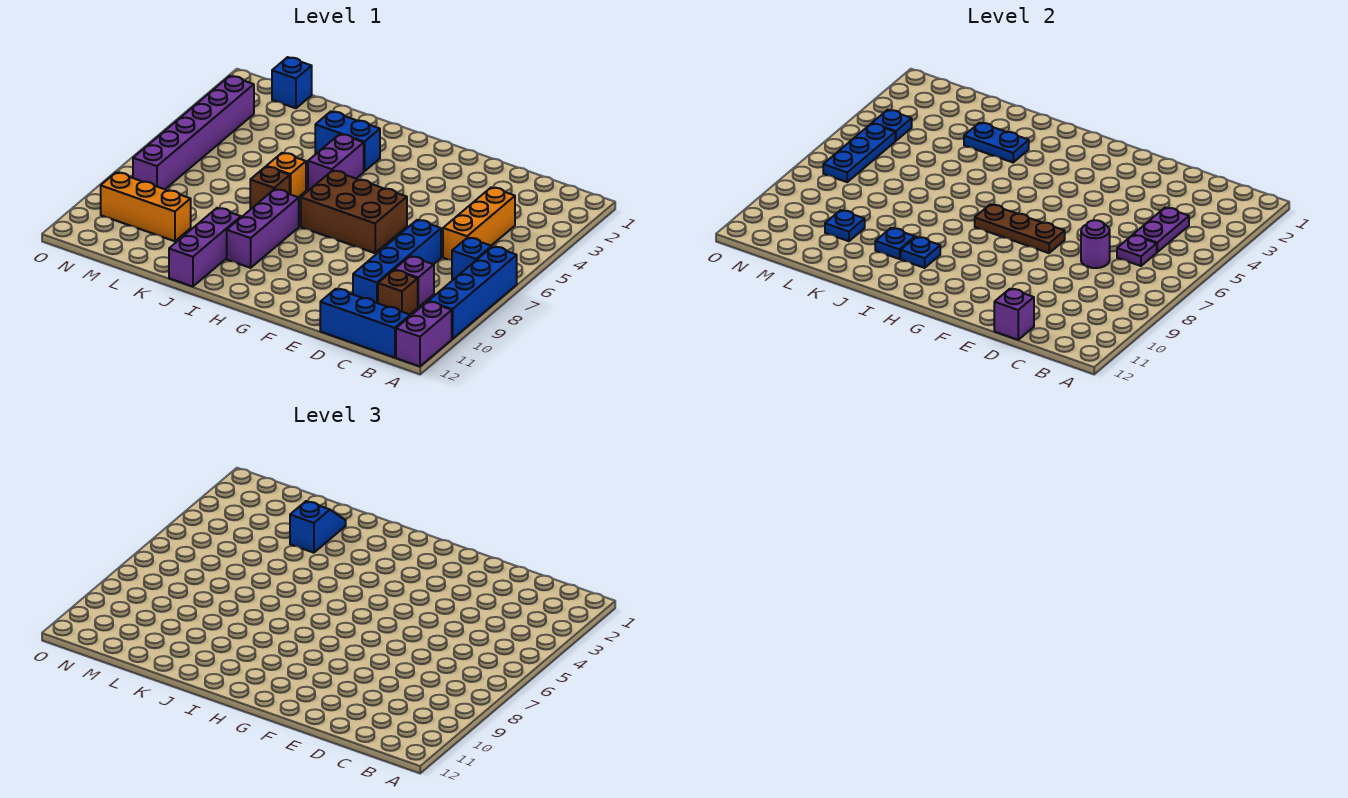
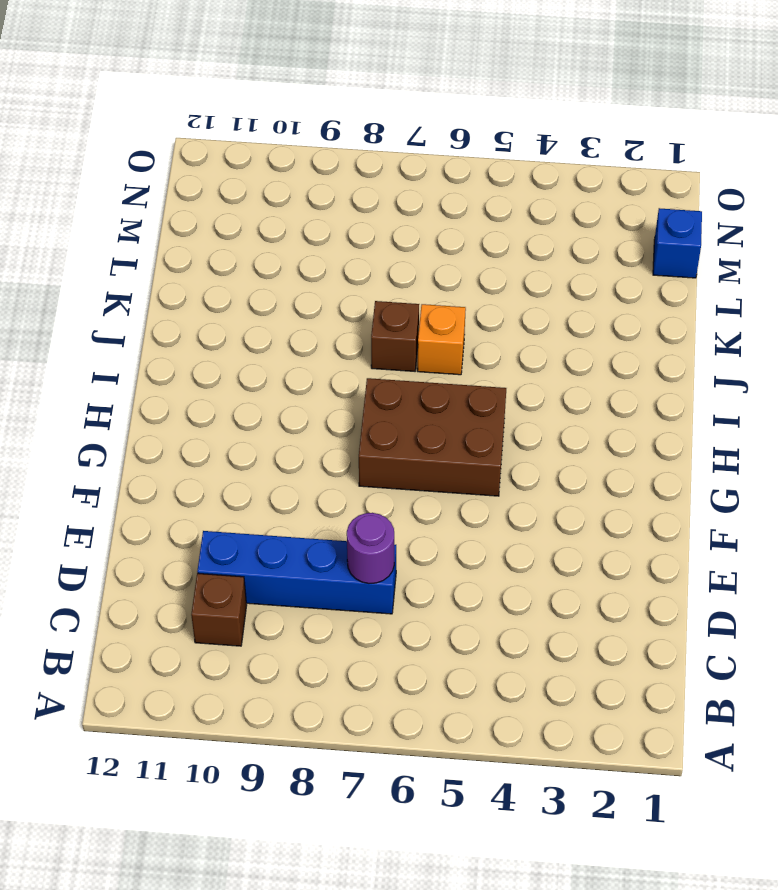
brown 2x3 brick [359,378,506,496] -> brown 2x3 brick turned to [301,170,407,253]
none -> blue 1x4 brick [429,247,517,339]
none -> purple 1x2 brick [396,302,452,366]
none -> blue 1x1 brick [452,238,492,280]
none -> blue 1x3 brick [320,289,410,358]

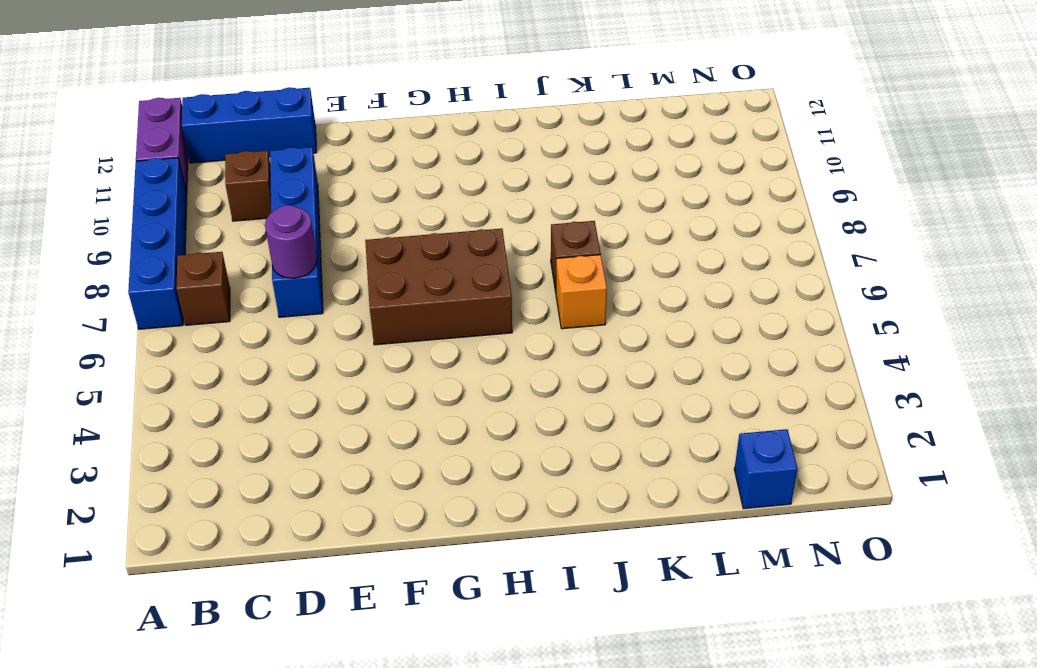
brown 1x1 brick [176,252,230,325] -> blue 1x1 brick [452,238,492,280]
none -> orange 1x3 brick [443,187,515,260]
none -> purple 1x1 brick [394,256,434,307]
none -> blue 1x2 brick [315,111,380,171]
none -> purple 1x2 brick [308,134,364,191]

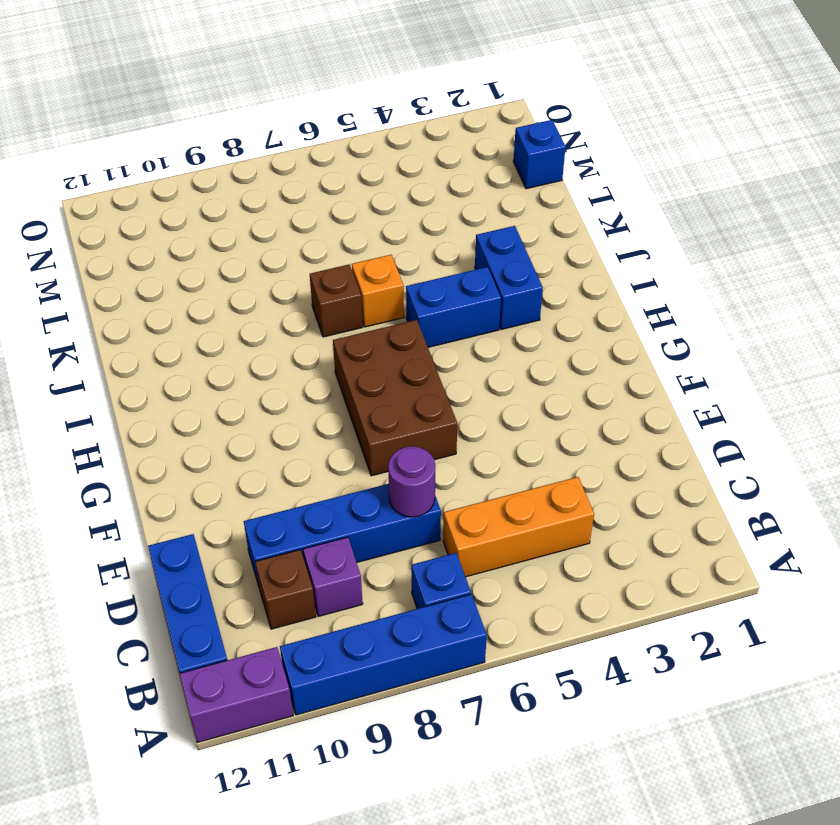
blue 1x2 brick [406,267,501,347] -> purple 1x2 brick [308,134,364,191]
none -> purple 1x3 brick [227,189,299,268]
none -> purple 1x3 brick [169,208,241,287]
none -> orange 1x3 brick [101,172,191,241]
none -> purple 1x6 brick [133,76,254,189]

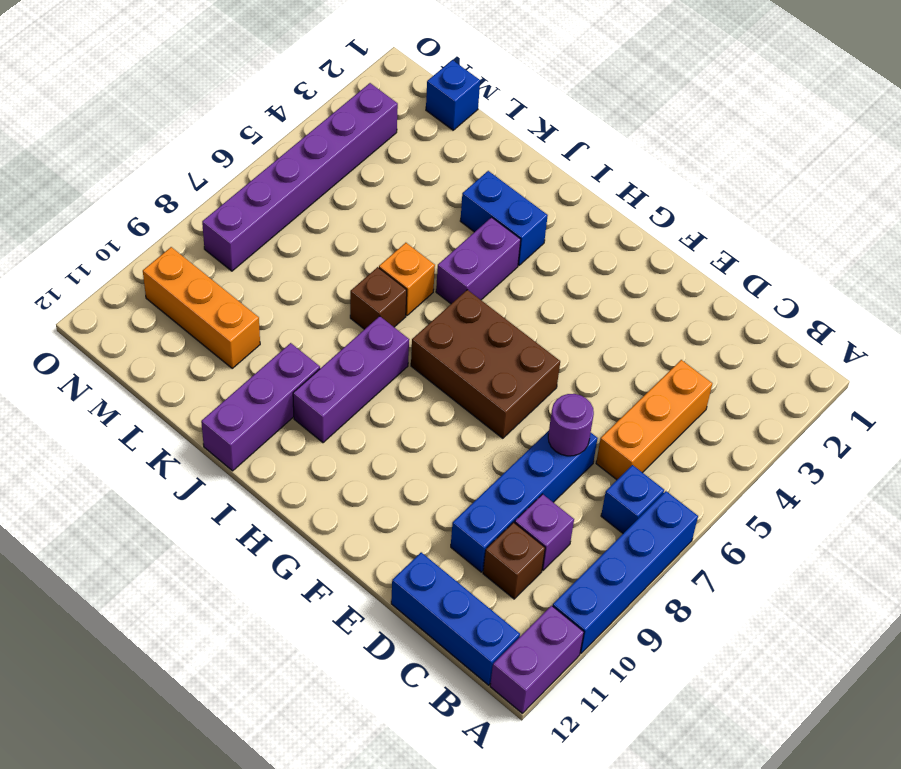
none -> purple 1x2 plate [1133,207,1189,252]
none -> purple 1x1 plate [1117,235,1157,266]
none -> purple 1x1 brick [994,289,1034,340]
none -> brown 1x3 plate [975,204,1065,253]

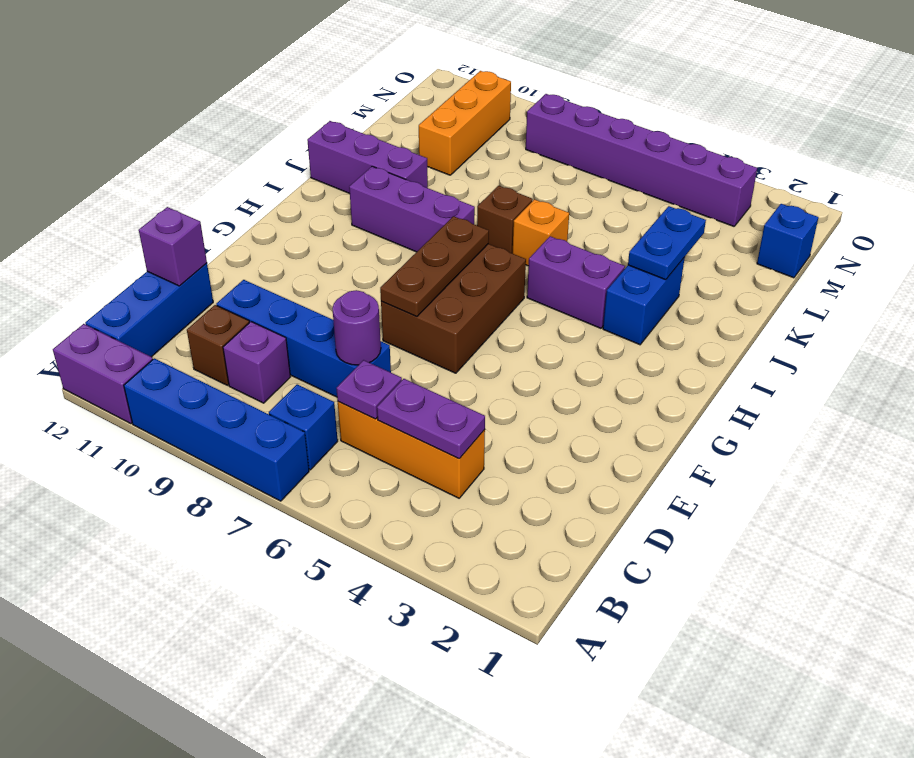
none -> blue 1x1 plate [901,237,940,268]
none -> blue 1x1 plate [875,228,915,259]
none -> blue 1x1 plate [825,210,865,241]
none -> blue 1x1 plate [872,110,912,141]

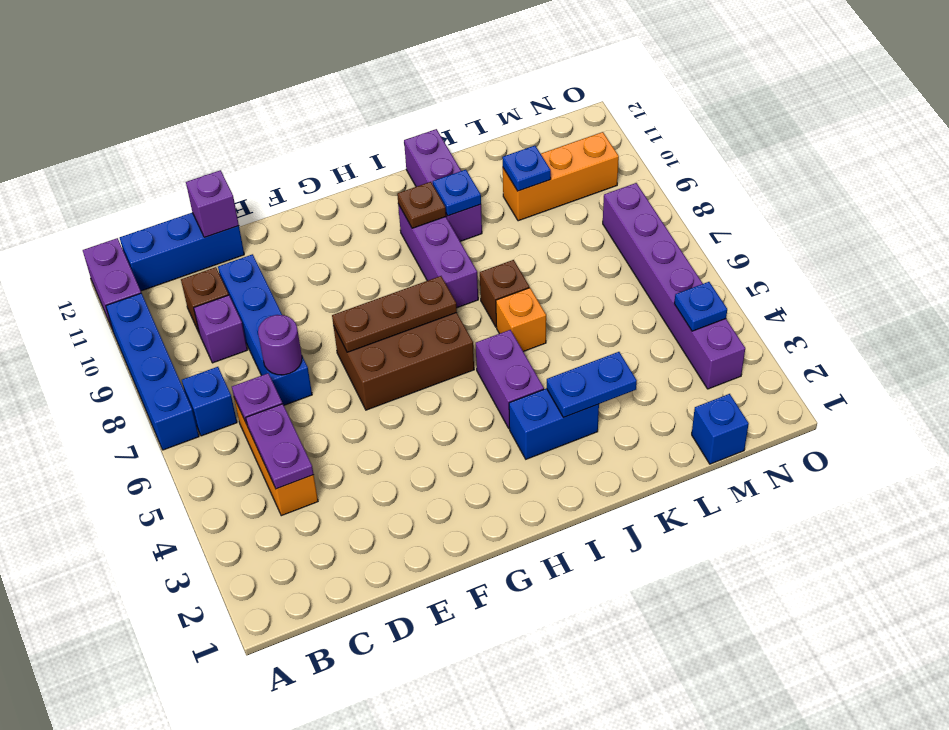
brown 1x1 plate [397,182,446,228] -> blue 1x1 plate [901,237,940,268]
none -> blue 1x3 plate [823,124,895,182]
none -> blue 1x2 slope [290,501,346,553]

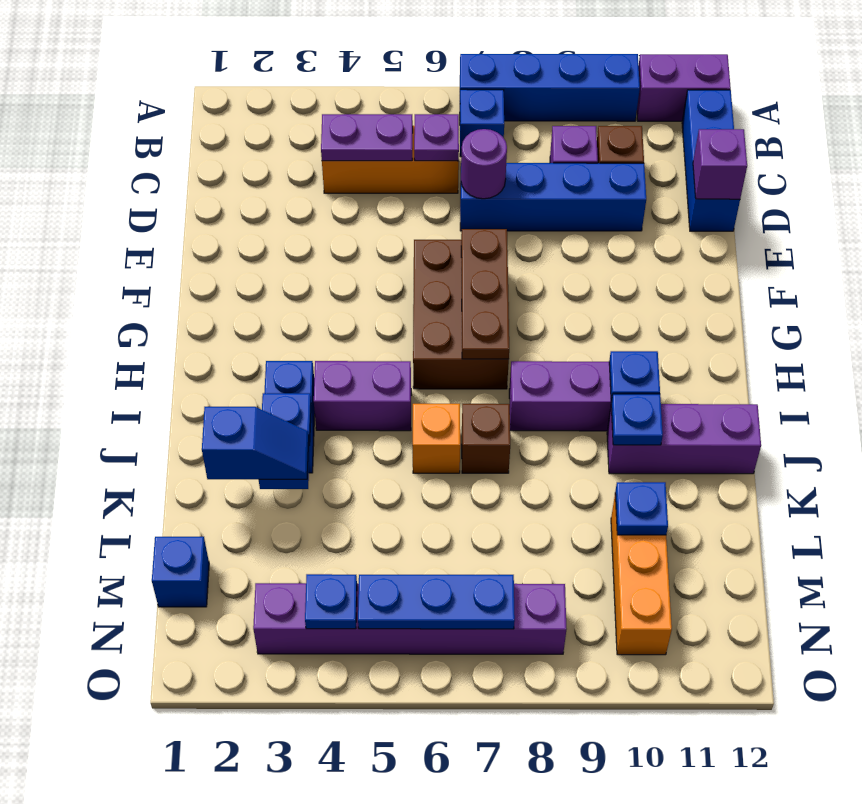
blue 1x2 slope [202,407,309,479] -> blue 1x2 slope turned to [290,501,346,553]

